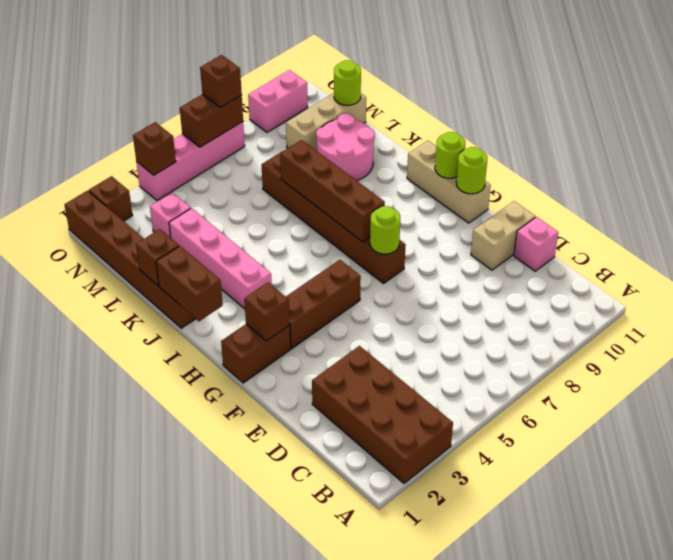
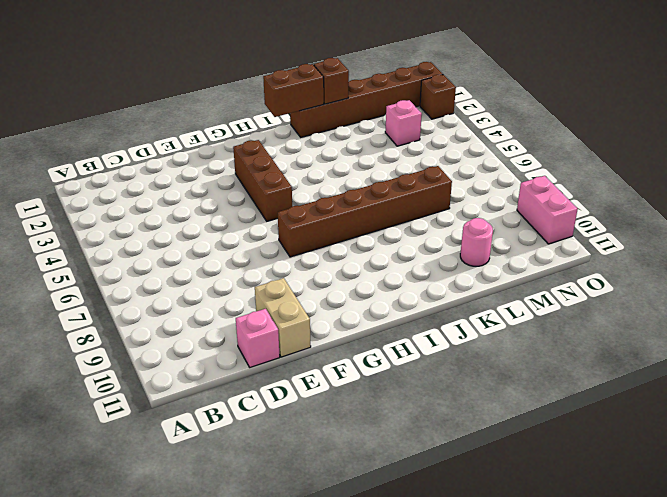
pink 1x1 round brick [460,218,493,266] -> pink 2x2 round brick [316,114,375,181]
none -> brown 2x4 brick [312,346,453,483]
none -> brown 1x2 brick [221,324,291,383]
none -> tan 1x3 brick [407,141,491,223]

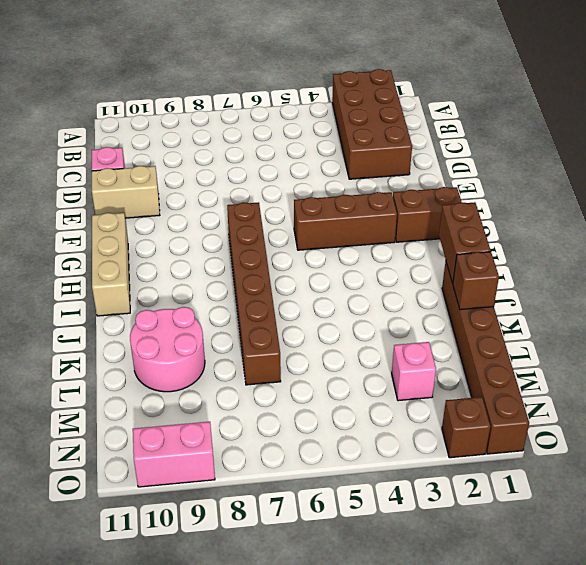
none -> pink 1x4 brick [169,208,272,309]
none -> tan 1x3 brick [286,93,366,151]
none -> pink 1x4 brick [136,122,245,200]

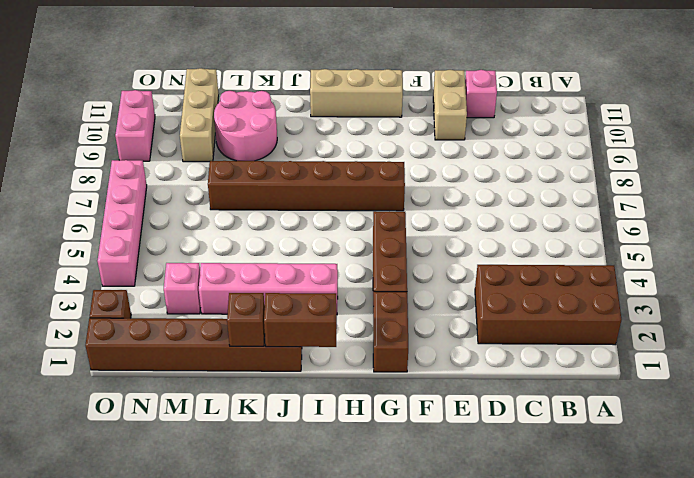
none -> brown 1x1 brick [244,282,290,341]
none -> lime 1x1 round brick [370,206,400,254]
none -> lime 1x1 round brick [456,147,487,194]

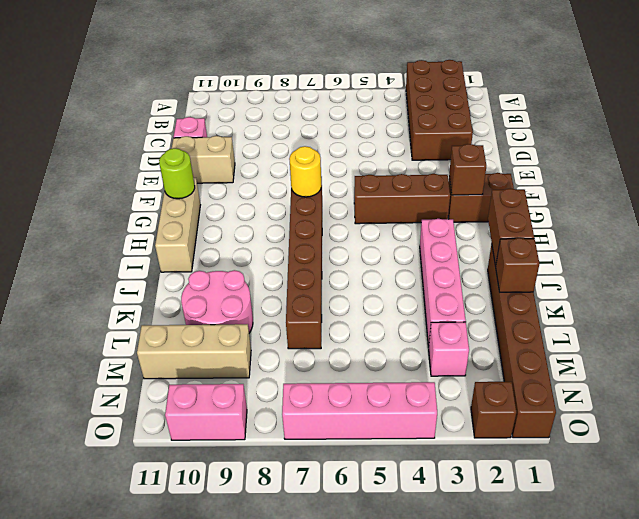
yellow 1x1 round brick [289,146,321,197] -> lime 1x1 round brick [370,206,400,254]
none -> brown 1x4 brick [280,140,385,242]
none -> lime 1x1 round brick [435,132,465,178]
none -> lime 1x1 round brick [334,60,361,105]

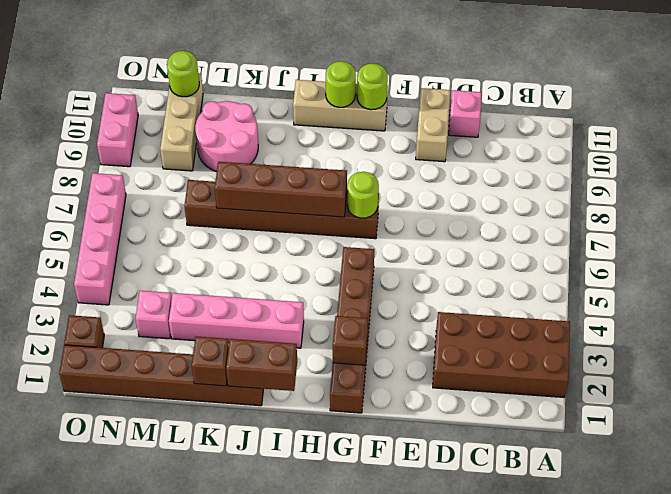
none -> brown 1x1 brick [133,122,176,175]
none -> brown 1x2 brick [180,94,243,147]
none -> brown 1x1 brick [200,55,242,108]

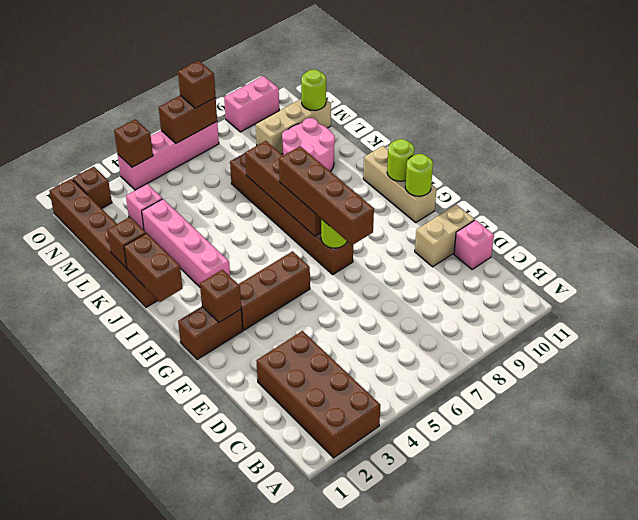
brown 1x4 brick [279,146,374,245] -> none

